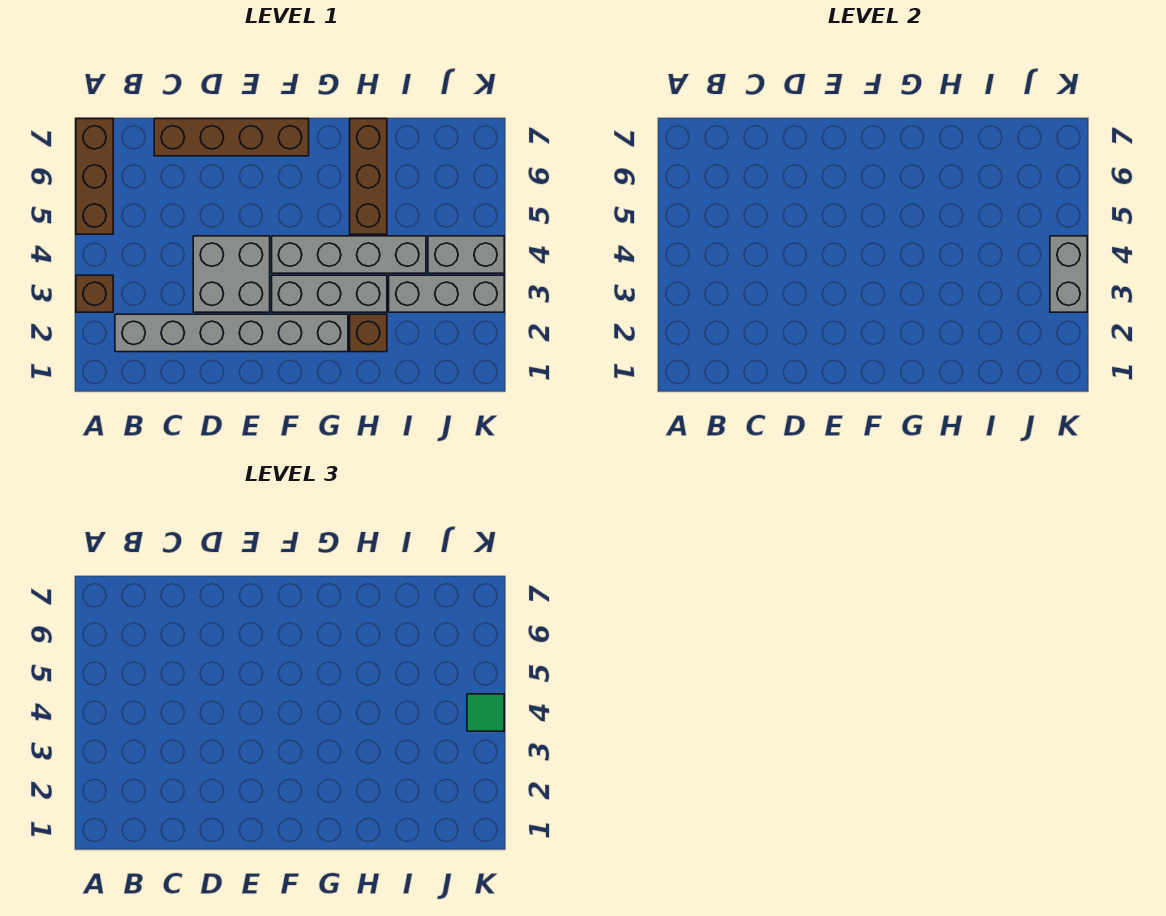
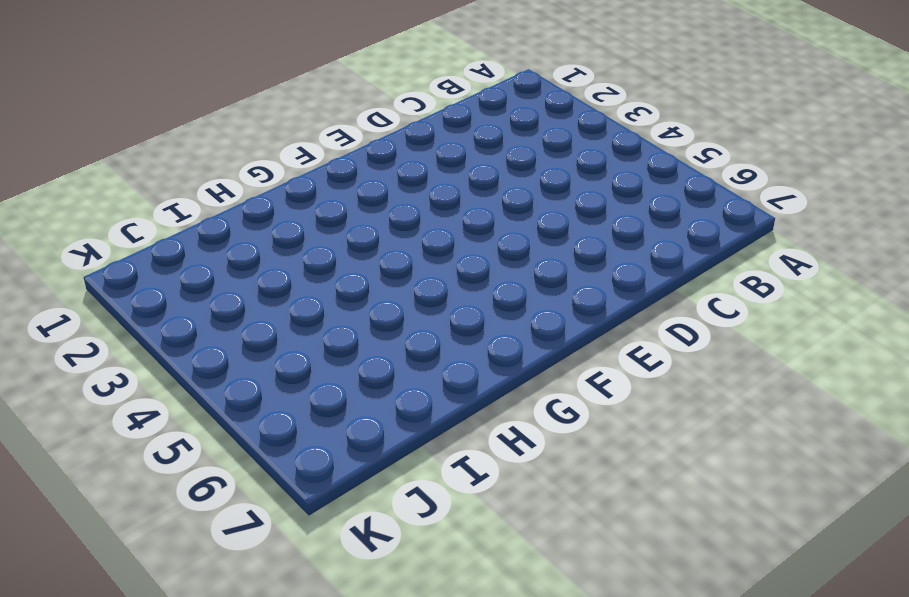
none -> brown 1x1 brick [76,275,113,312]
none -> brown 1x3 brick [76,119,113,234]
none -> grey 1x6 brick [115,314,348,352]

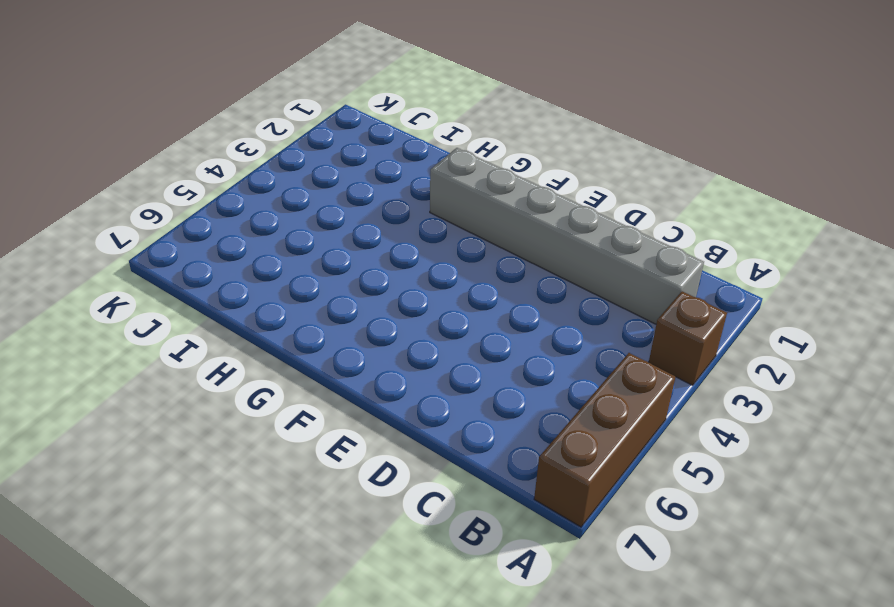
none -> brown 1x4 brick [154,119,309,156]
none -> grey 2x2 brick [193,236,270,312]
none -> grey 1x3 brick [272,275,387,312]

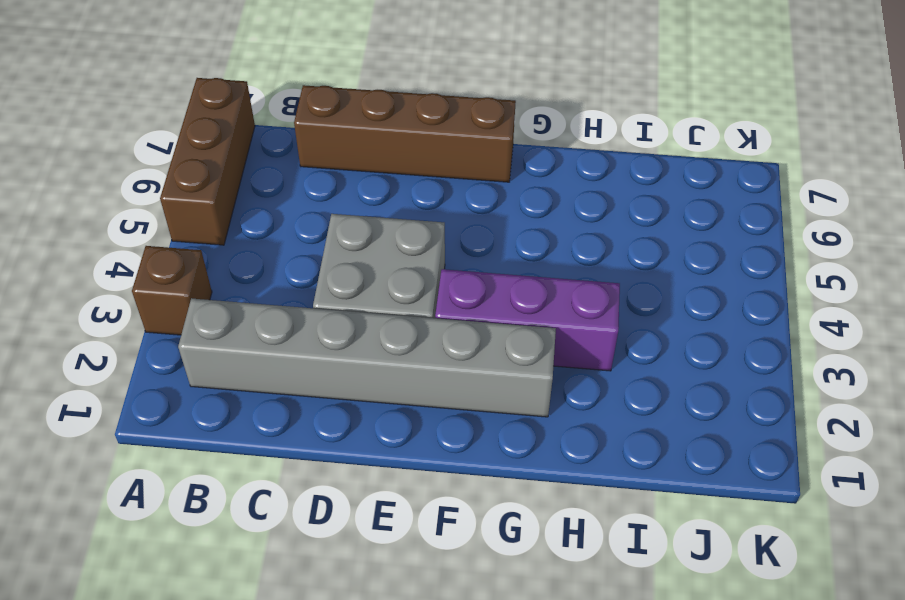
purple 1x3 brick [435,269,620,371] -> grey 1x3 brick [272,275,387,312]
none -> grey 1x4 brick [272,236,426,273]
none -> brown 1x1 brick [350,314,387,352]
none -> brown 1x3 brick [350,119,387,234]

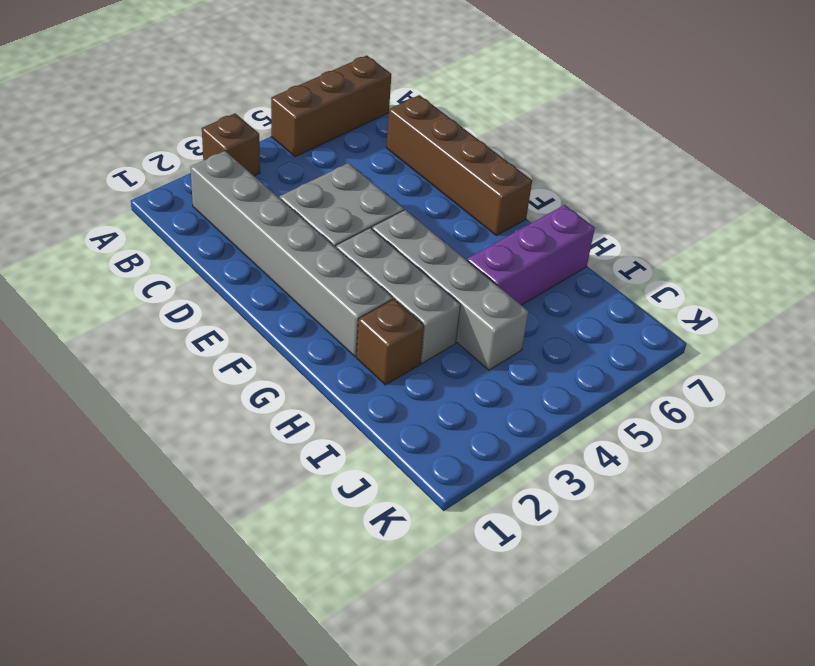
purple 1x3 brick [467,205,595,305] -> brown 1x3 brick [350,119,387,234]
none -> grey 1x3 brick [389,275,504,312]
none -> grey 1x2 brick [428,236,504,273]
none -> grey 1x2 brick [1050,236,1087,312]

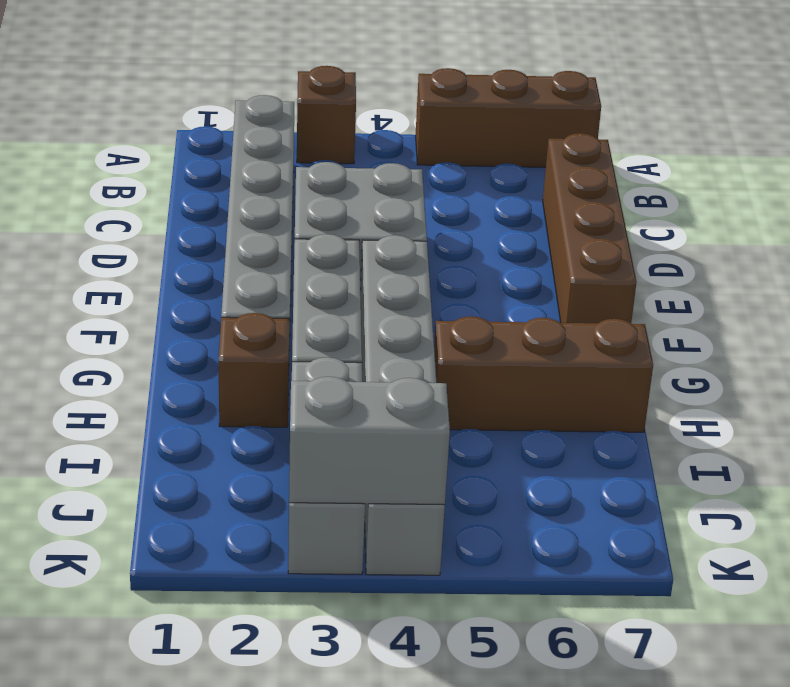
none -> green 1x1 tile [467,694,504,731]

